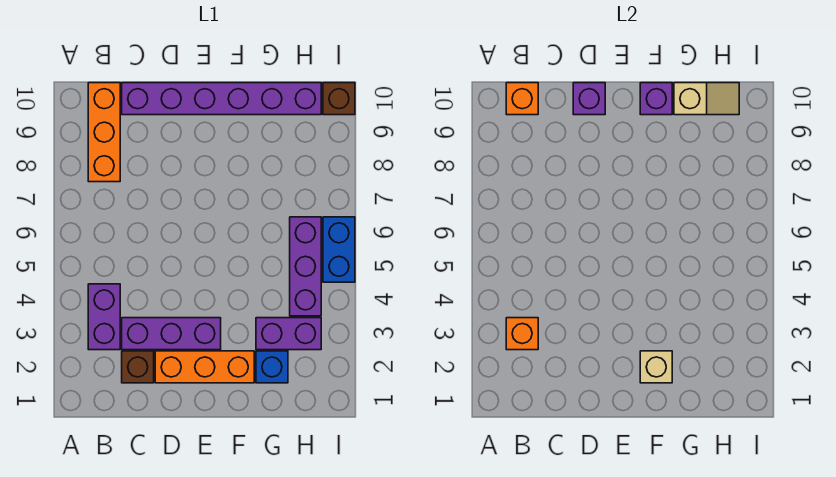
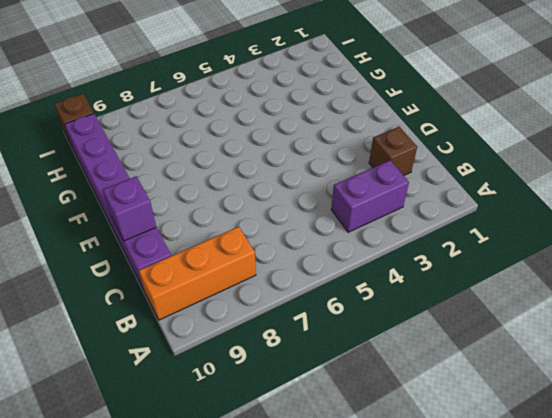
none -> purple 1x3 brick [122,318,221,350]
none -> orange 1x3 brick [155,351,254,383]
none -> blue 1x1 brick [256,351,288,383]

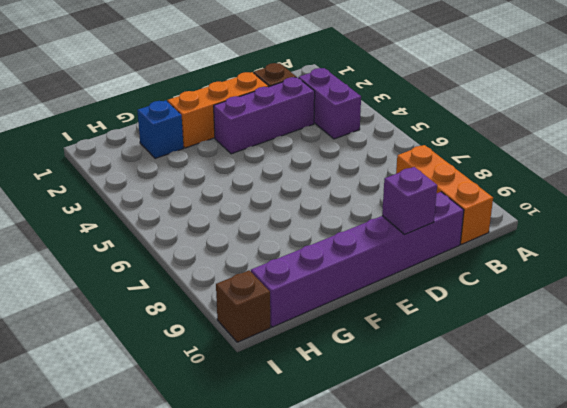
none -> purple 1x2 brick [256,318,321,350]
none -> purple 1x3 brick [290,217,321,316]
none -> blue 1x2 brick [323,217,355,282]

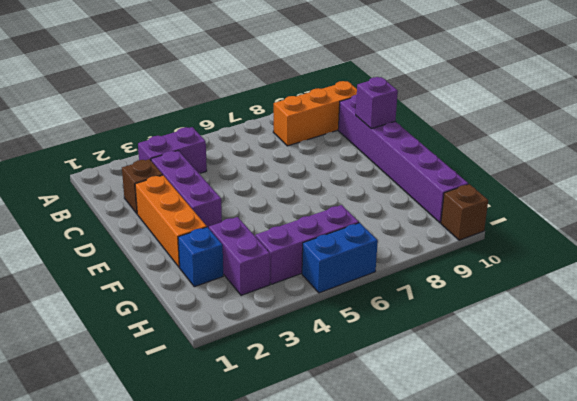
none -> orange 1x1 brick [506,318,538,350]
none -> orange 1x1 brick [506,83,538,115]
none -> tan 1x1 brick [640,351,672,383]

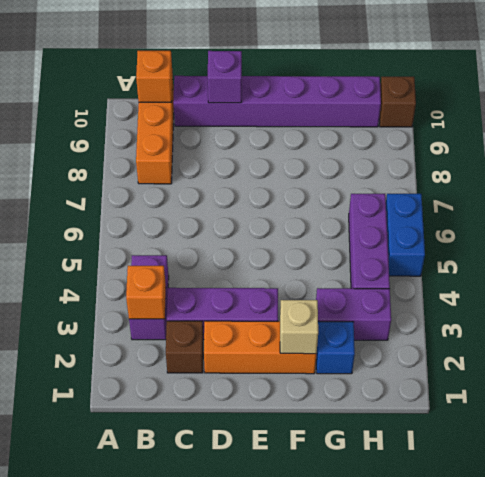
none -> purple 1x1 brick [640,83,672,115]
none -> tan 1x2 slope [674,83,739,115]

